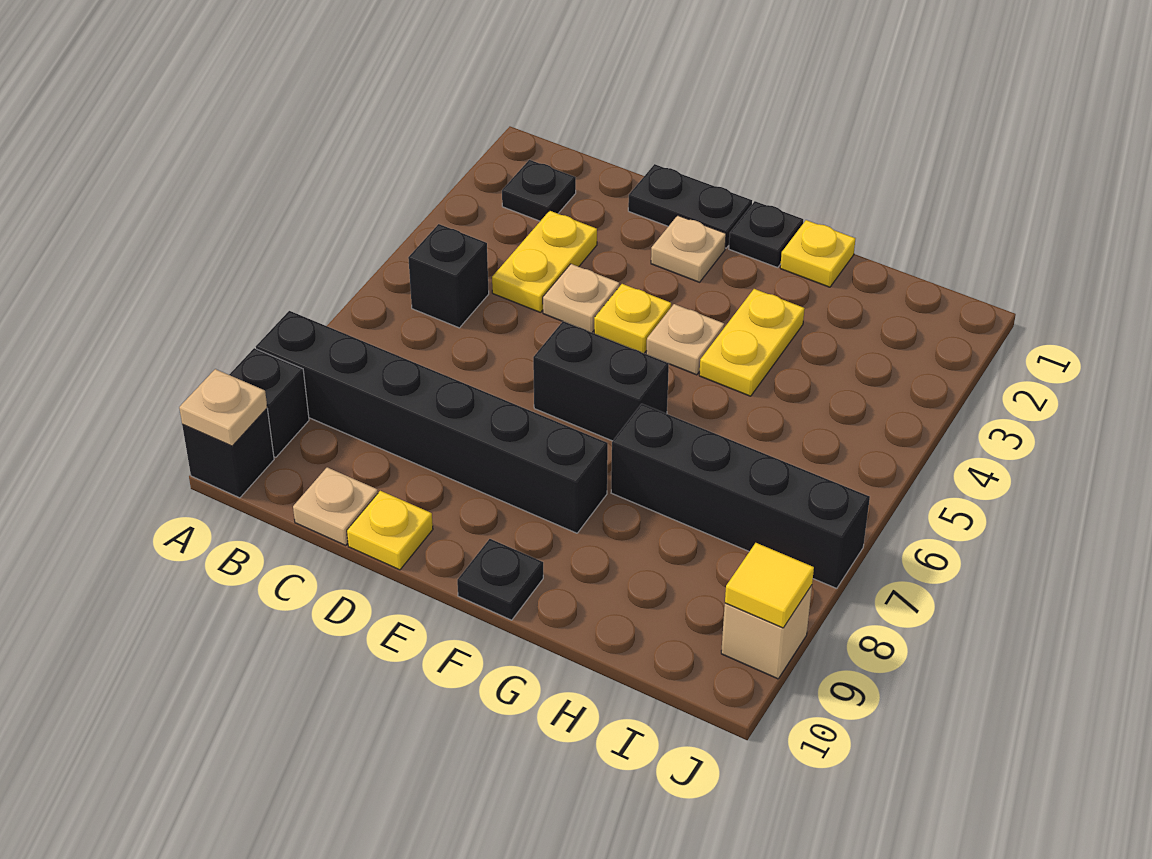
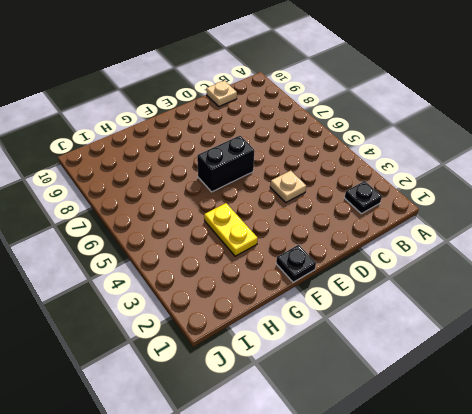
none -> black 1x6 brick [256,311,608,533]
none -> black 1x1 brick [229,348,309,457]
none -> black 1x1 brick [182,409,274,498]

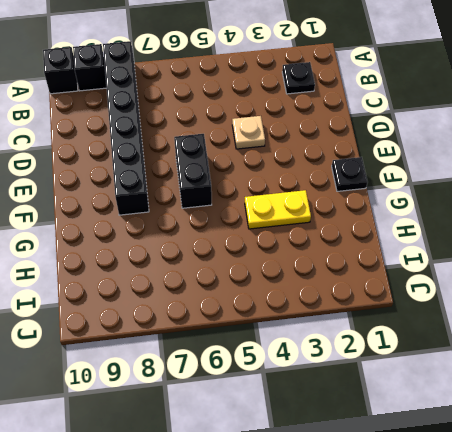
none -> black 1x1 brick [408,224,489,328]
none -> yellow 1x2 plate [492,211,597,313]
none -> tan 1x1 plate [293,467,378,545]

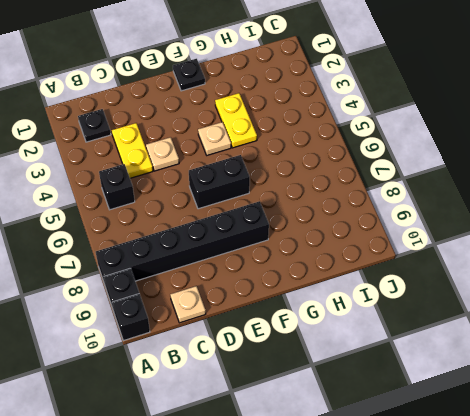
none -> black 1x2 plate [628,164,752,248]
none -> yellow 1x1 plate [347,491,433,570]
none -> tan 1x1 plate [651,215,726,282]

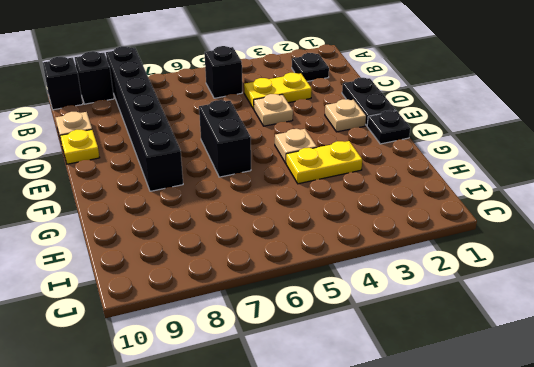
none -> yellow 1x1 plate [594,284,671,353]
none -> black 1x1 plate [457,539,543,620]
none -> yellow 1x1 plate [780,220,855,287]

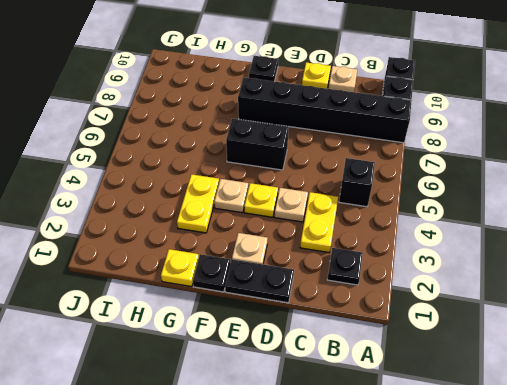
none -> black 1x4 brick [611,404,870,588]
none -> tan 1x1 brick [721,585,812,679]
none -> tan 1x1 plate [179,369,267,446]

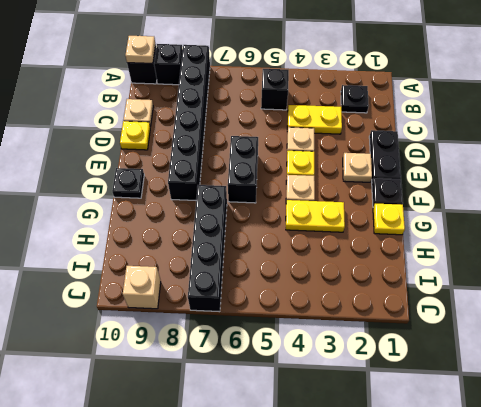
none -> yellow 1x1 tile [725,543,814,628]

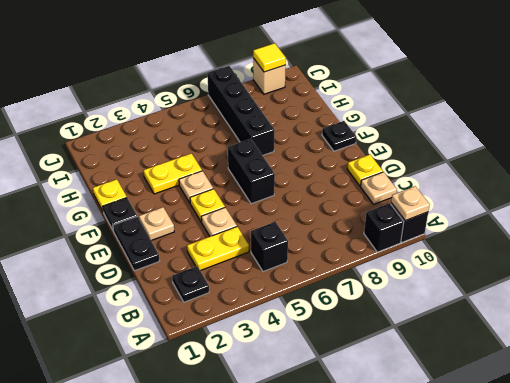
none -> black 1x6 brick [256,311,608,533]

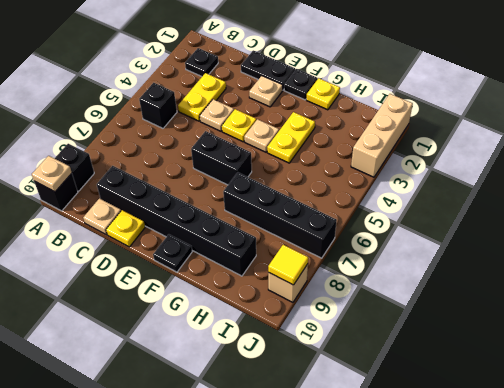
black 1x6 brick [97,166,256,276] -> black 1x6 brick moved to [256,311,608,533]
tan 1x3 brick [351,94,413,177] -> none

